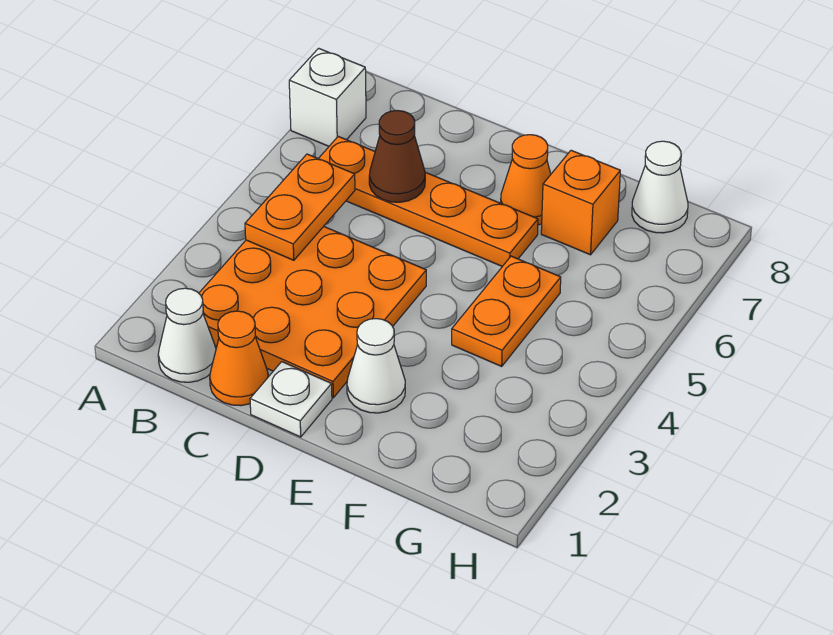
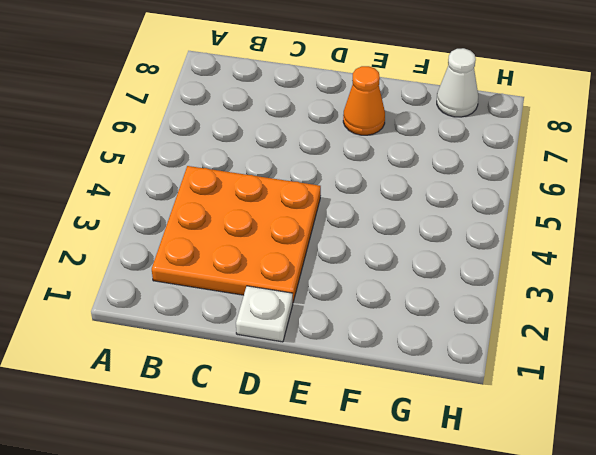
none -> white 1x1 brick [289,48,366,146]
none -> white 1x1 cone [158,288,216,382]
none -> orange 1x4 plate [318,136,538,266]

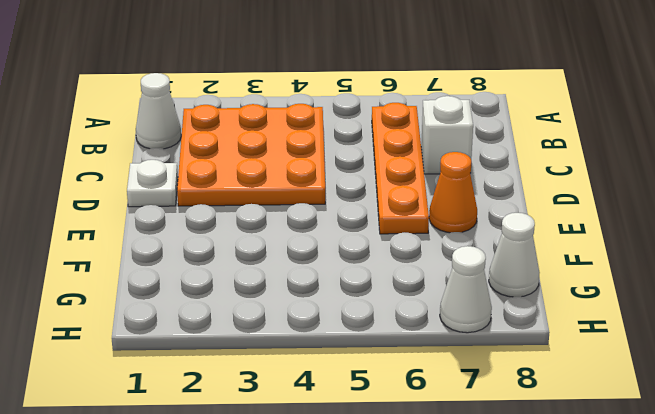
white 1x1 brick [421,96,473,174] -> white 1x1 brick moved to [289,48,366,146]
white 1x1 cone [440,246,492,333] -> white 1x1 cone moved to [347,319,405,413]
none -> orange 1x1 cone [210,311,268,406]
none -> orange 1x2 plate [452,256,561,366]
none -> orange 1x1 brick [541,150,620,255]

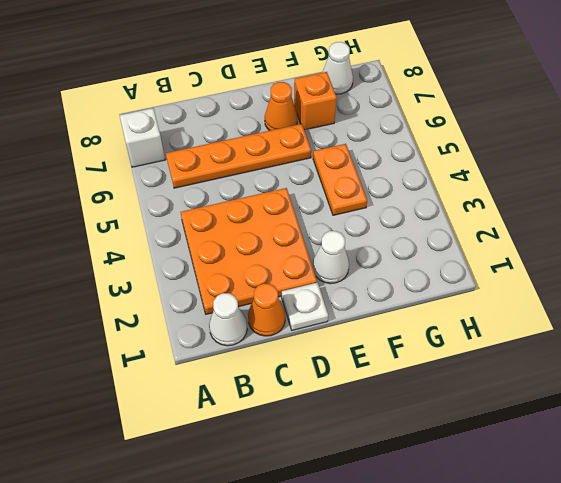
none -> orange 1x2 plate [245,154,355,260]
none -> brown 1x1 cone [369,110,425,202]

